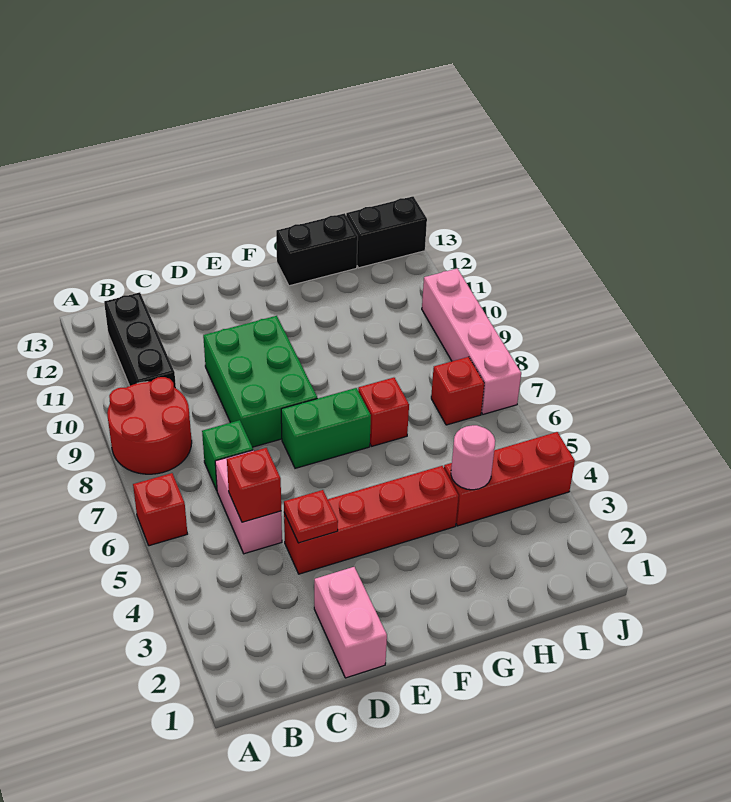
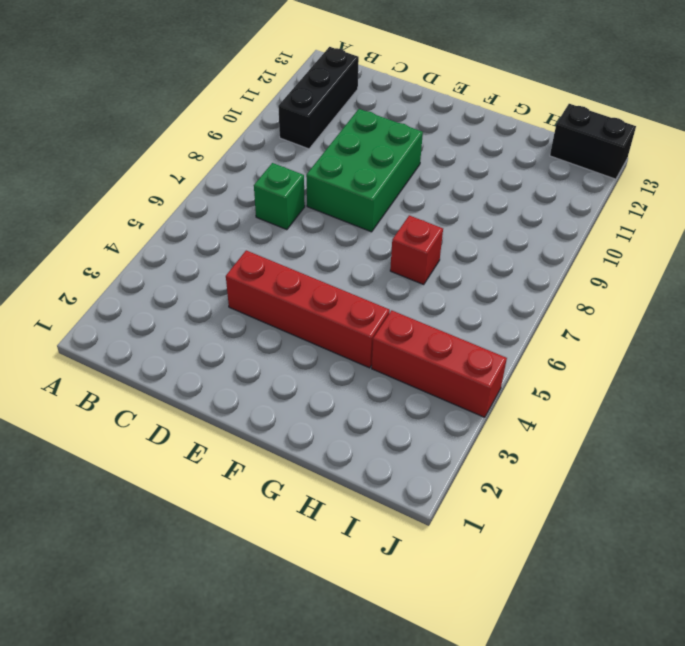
none -> red 1x1 brick [133,473,187,546]
none -> red 2x2 round brick [107,377,192,474]
none -> pink 1x2 brick [215,450,282,554]

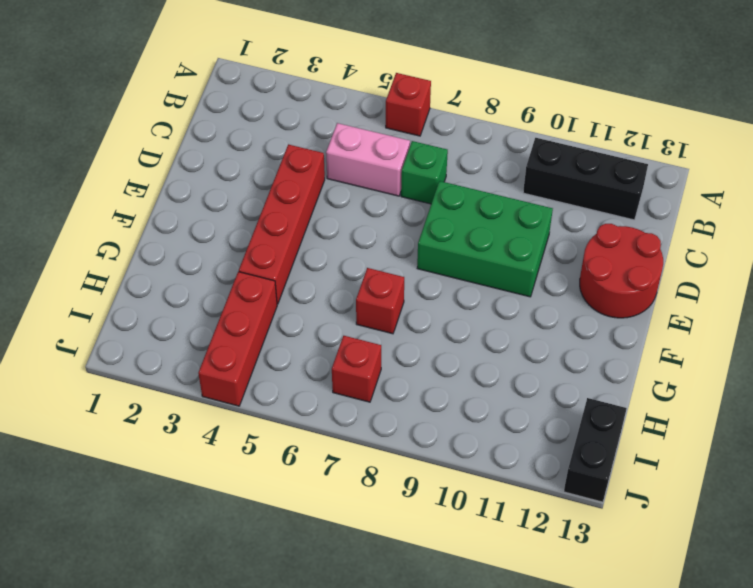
red 2x2 round brick [580,224,663,318] -> red 2x2 round brick moved to [107,377,192,474]
none -> pink 1x2 brick [314,567,387,678]
none -> green 1x2 brick [281,388,371,468]
none -> black 1x2 brick [276,213,358,286]

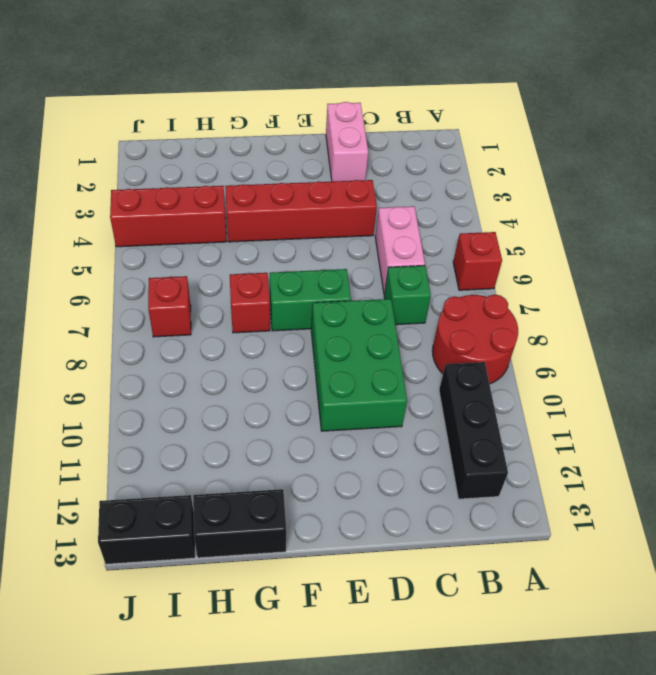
none -> pink 1x4 brick [422,269,521,414]
none -> red 1x1 brick [227,448,281,522]
none -> red 1x1 plate [284,490,338,543]

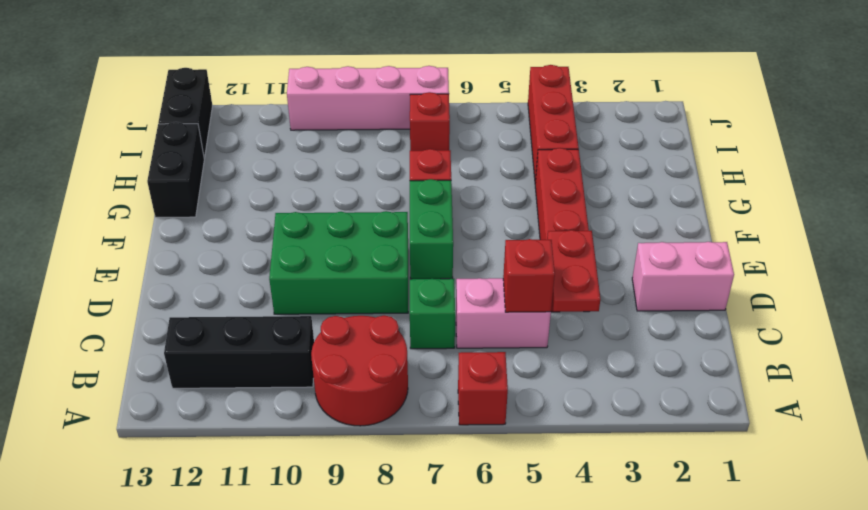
red 1x2 plate [547,230,600,312] -> red 1x1 plate [284,490,338,543]
none -> pink 1x1 round brick [451,425,495,490]

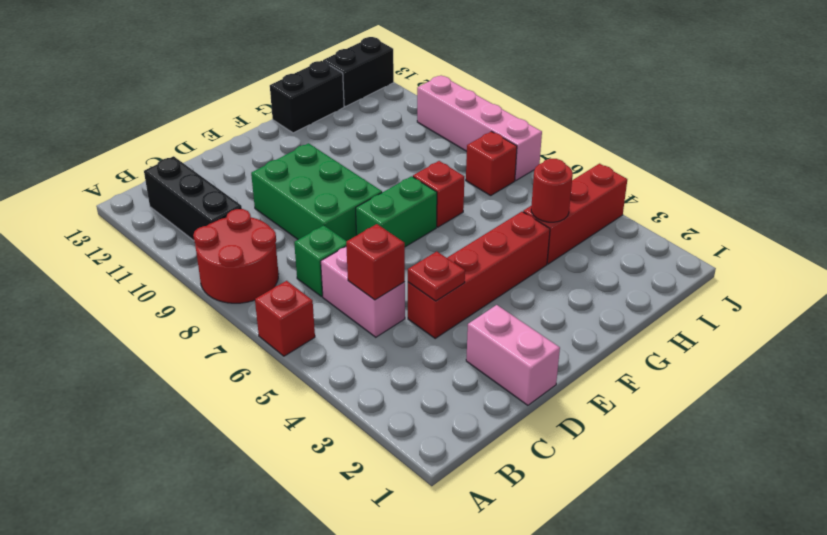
red 1x1 round brick [531,159,573,222] -> pink 1x1 round brick [451,425,495,490]

